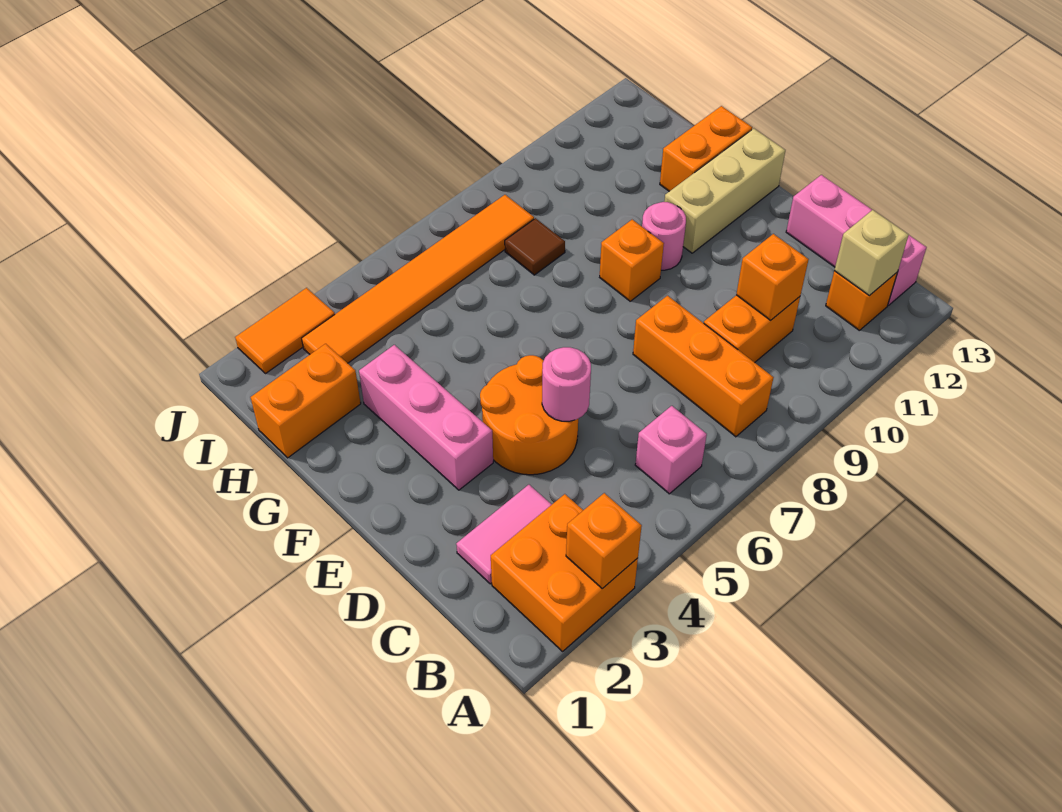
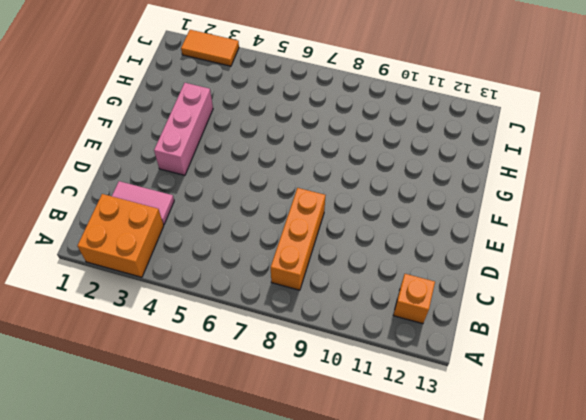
none -> pink 1x1 brick [635,406,707,494]
none -> pink 1x3 brick [786,175,927,305]
none -> orange 1x2 brick [704,295,800,363]

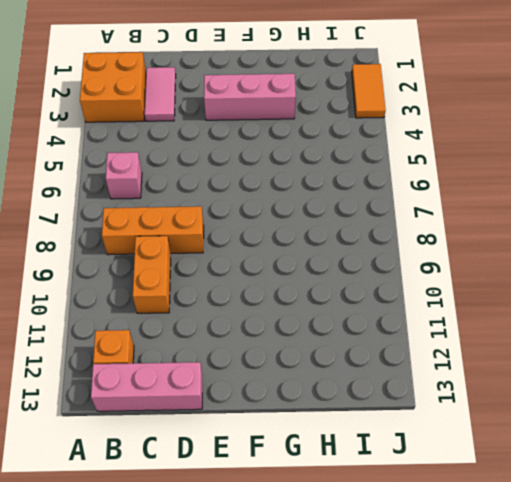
none -> orange 2x2 round brick [480,355,578,475]
none -> orange 1x1 brick [600,220,664,301]
none -> pink 1x1 round brick [642,202,686,270]

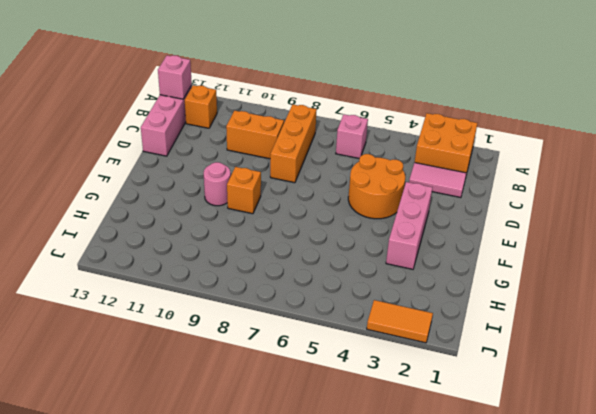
pink 1x1 brick [158,55,192,99] -> none
none -> tan 1x3 brick [664,129,785,253]
none -> orange 1x2 brick [660,106,752,191]
none -> orange 1x2 brick [251,344,361,458]

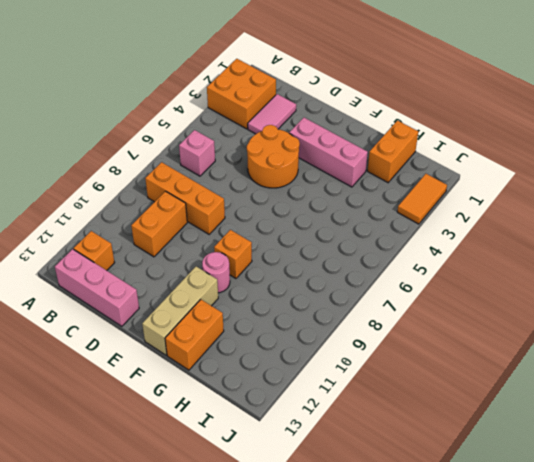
none -> brown 1x1 tile [505,218,565,275]
none -> orange 1x6 tile [302,195,534,363]
none -> orange 1x1 brick [566,493,642,589]

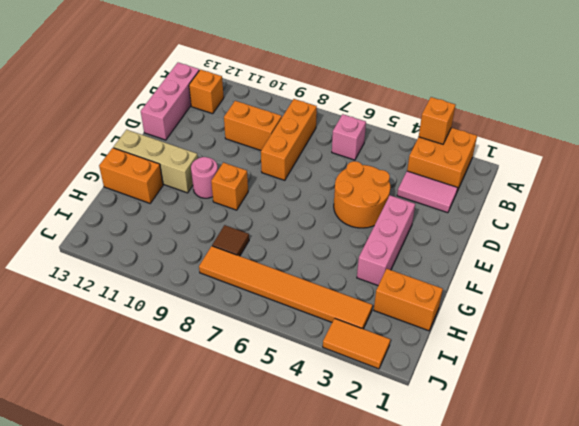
none -> tan 1x1 brick [834,210,909,296]
none -> orange 1x1 brick [736,234,809,320]
none -> pink 1x1 round brick [542,347,591,421]

